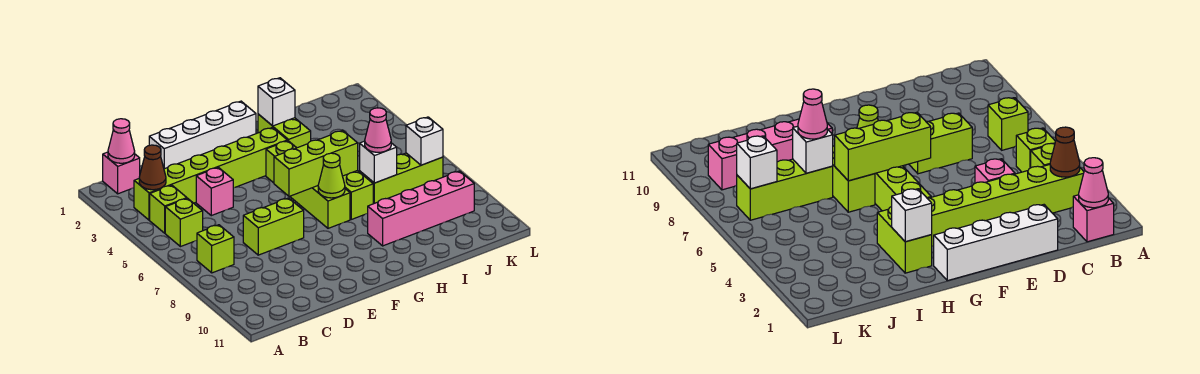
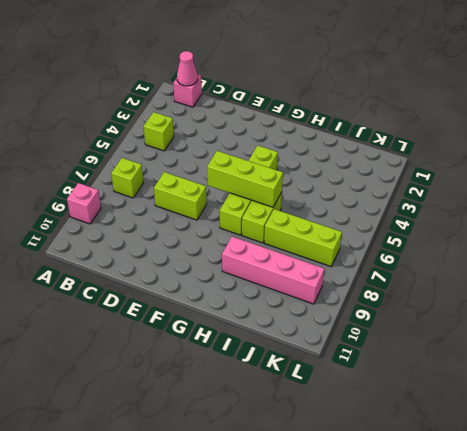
pink 1x1 brick [67,183,101,224] -> pink 1x1 brick moved to [196,167,233,216]
none -> lime 1x6 brick [134,128,287,220]
none -> lime 1x1 brick [165,198,203,247]
none -> white 1x4 brick [149,101,256,169]

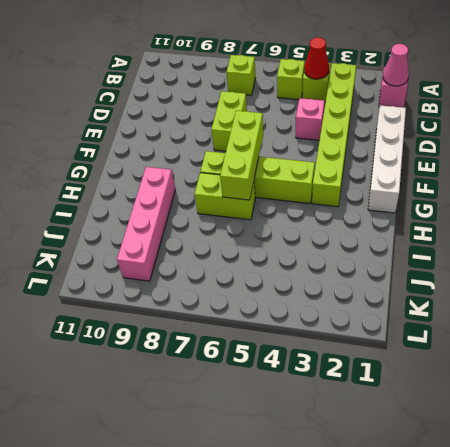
red 1x1 cone [304,37,329,79] -> none
none -> lime 1x2 brick [258,114,311,148]
none -> lime 1x3 brick [360,153,443,204]
none -> brown 1x1 cone [139,145,166,190]

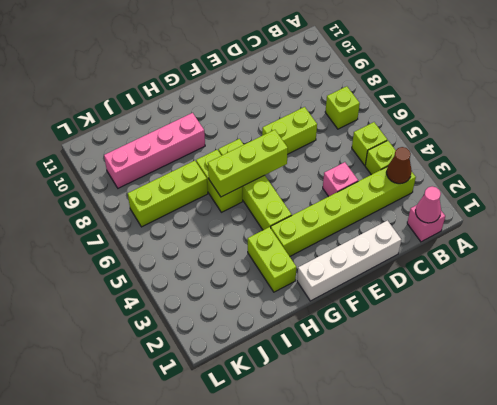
none -> lime 1x1 cone [318,153,345,198]
none -> white 1x1 brick [258,78,295,126]
none -> white 1x1 brick [360,141,397,183]

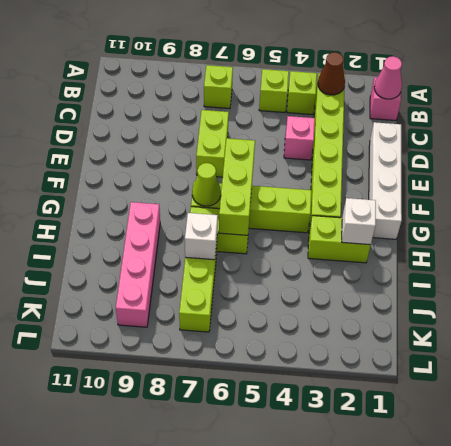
none -> white 1x1 brick [406,117,443,165]
none -> pink 1x1 cone [365,108,391,152]

